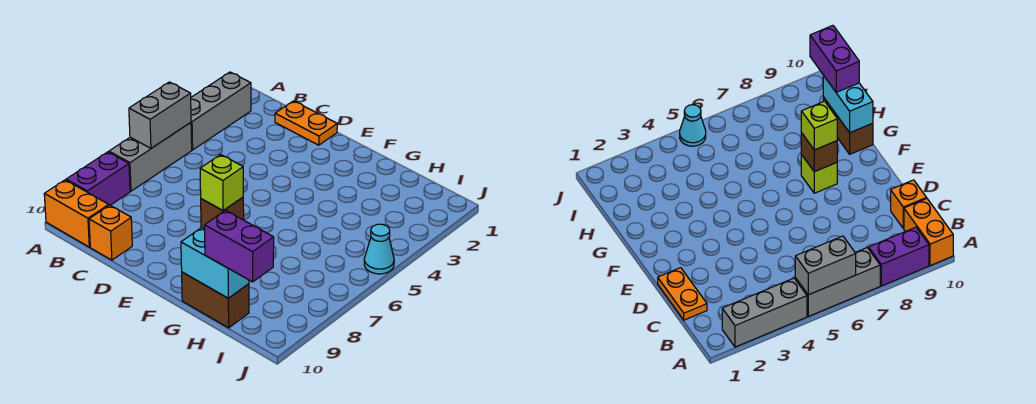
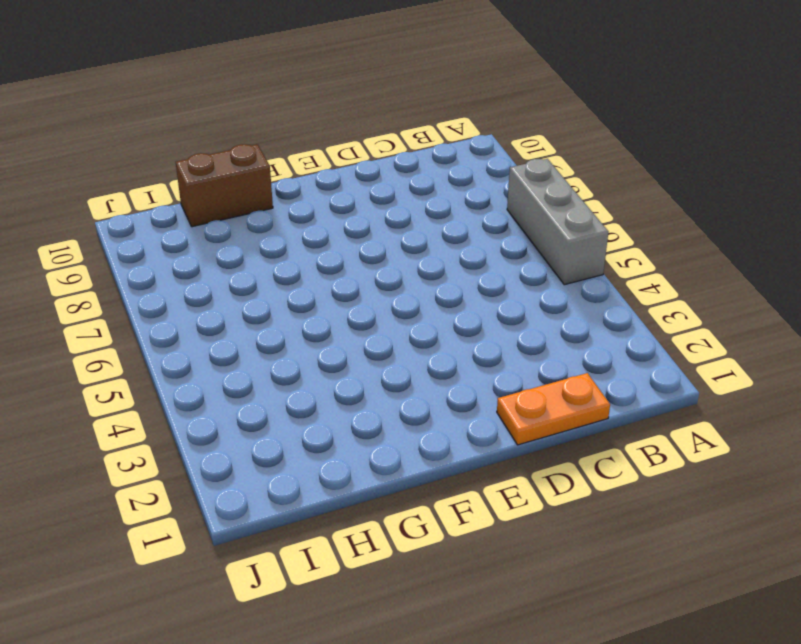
none -> grey 1x3 brick [191,72,251,150]
none -> purple 1x2 brick [66,152,130,205]
none -> orange 1x2 brick [44,180,109,247]

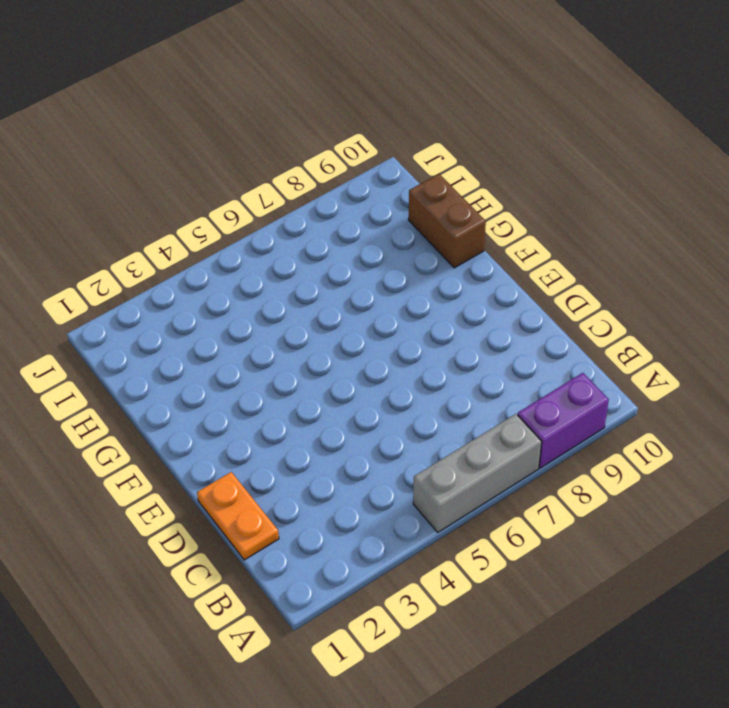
none -> grey 1x3 brick [191,72,251,150]
none -> orange 1x2 brick [44,180,109,247]
none -> orange 1x1 brick [89,205,132,260]

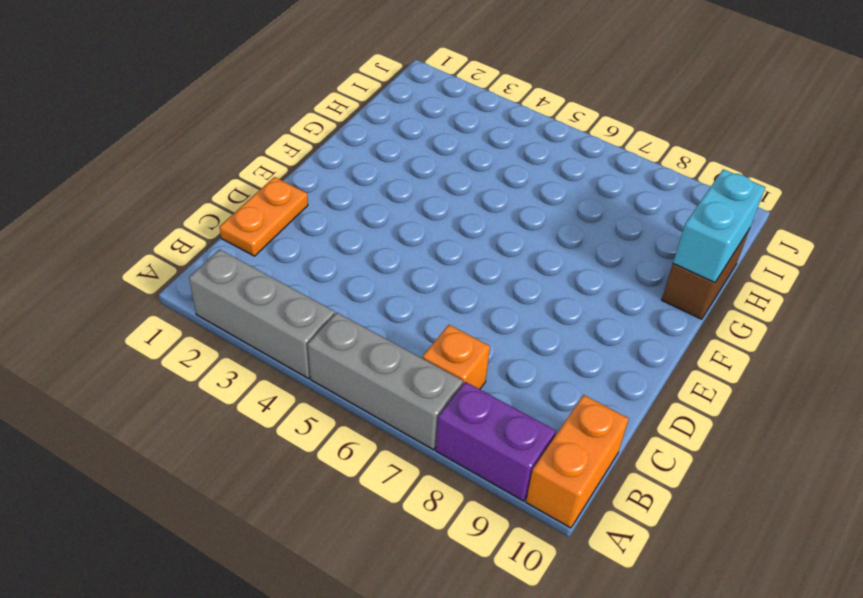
orange 1x1 brick [422,325,490,389] -> orange 1x1 brick moved to [89,205,132,260]
none -> lime 1x1 brick [801,155,837,193]
none -> cyan 1x1 cone [364,224,394,274]
none -> grey 1x2 brick [129,82,191,148]

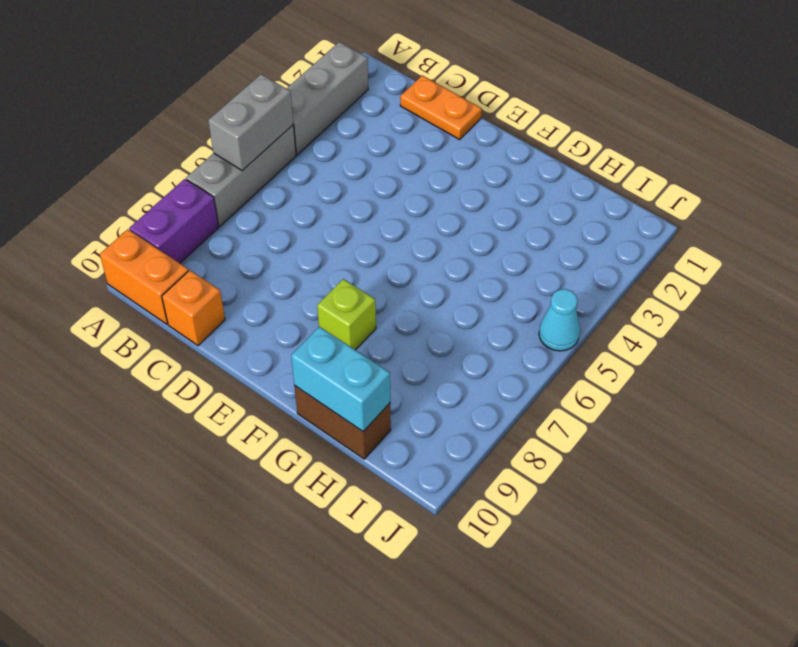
none -> brown 1x1 brick [201,197,244,229]
none -> lime 1x1 brick [200,155,243,211]
none -> purple 1x2 brick [205,210,274,282]

